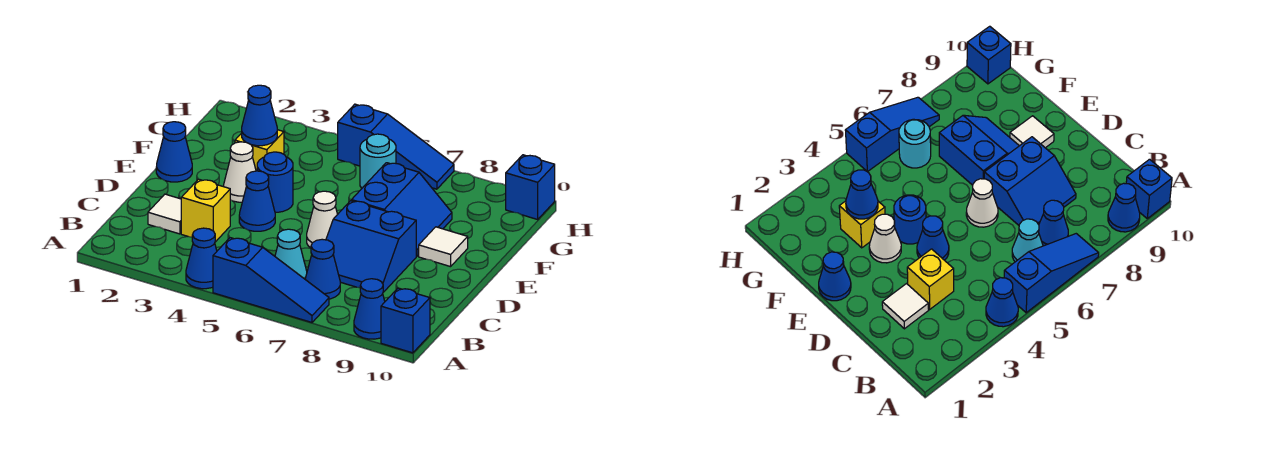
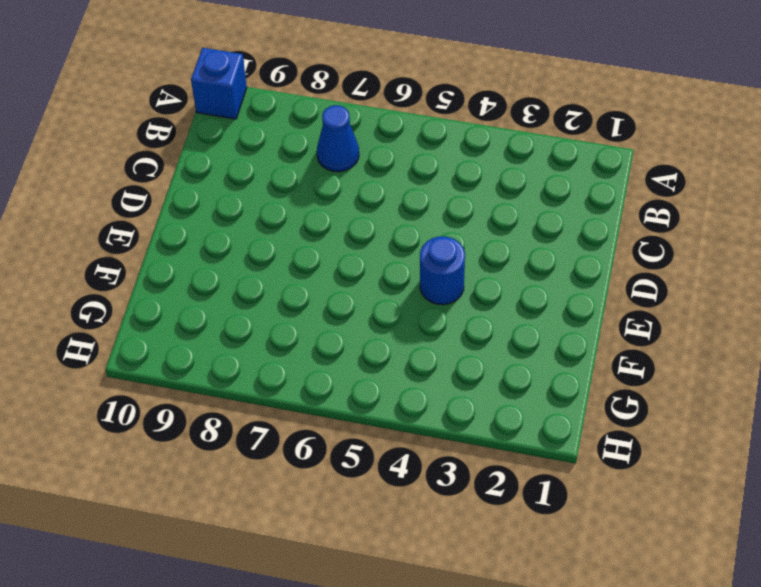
none -> blue 1x1 cone [186,228,217,289]
none -> blue 1x3 slope [213,238,329,322]
none -> blue 1x1 cone [354,279,385,339]

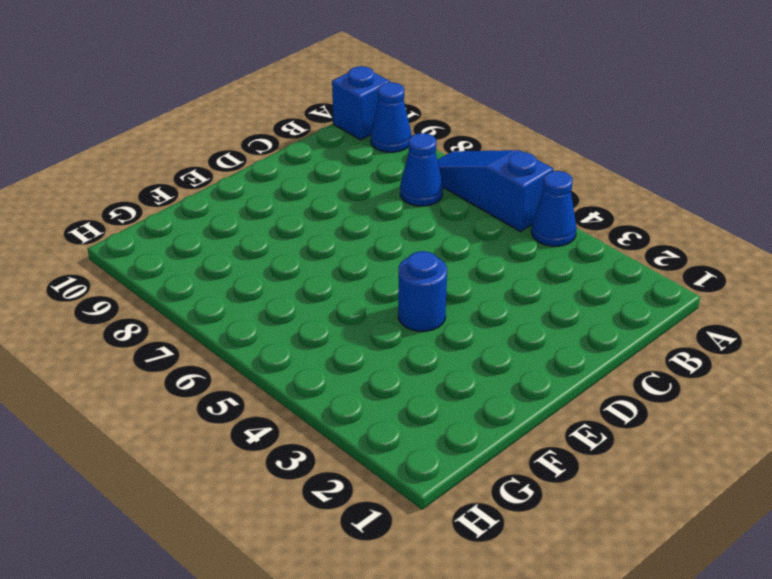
none -> cyan 1x1 cone [275,229,307,279]
none -> white 1x1 tile [148,194,181,234]
none -> yellow 1x1 brick [181,179,230,242]

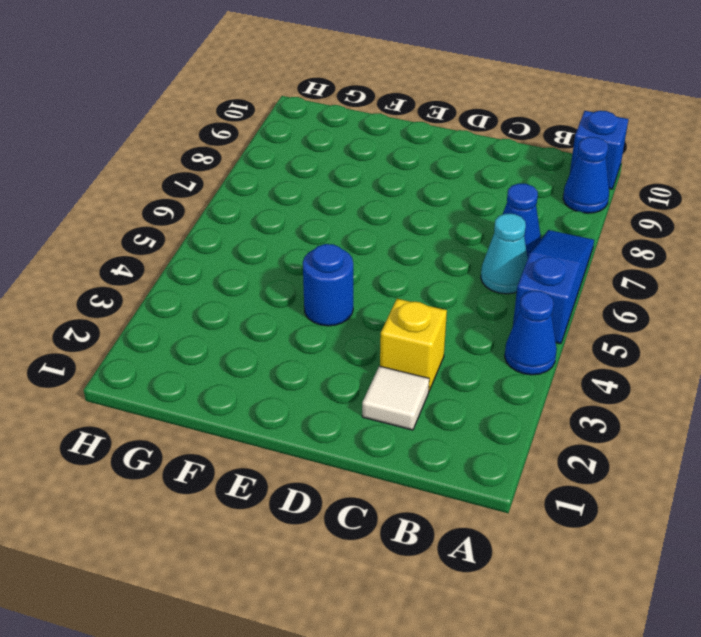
none -> blue 2x2 slope [326,201,416,292]
none -> blue 1x1 cone [239,171,275,231]
none -> white 1x1 cone [307,191,338,248]

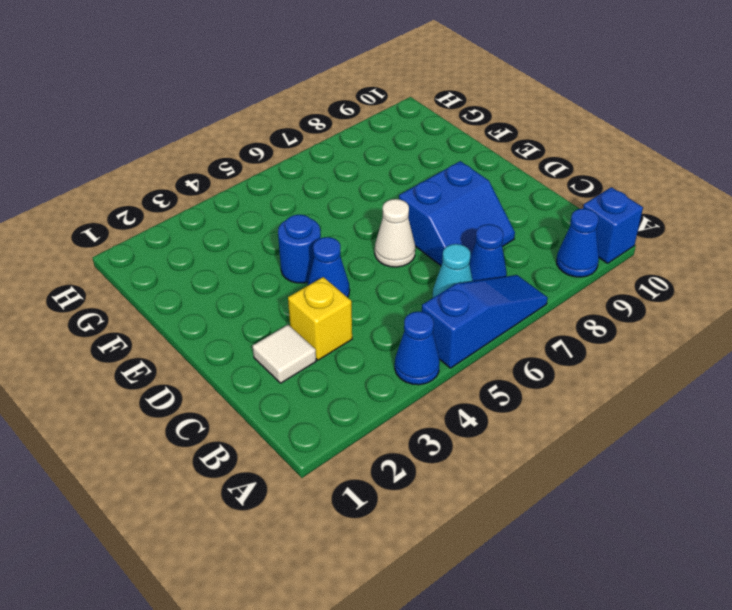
none -> blue 1x1 cone [156,122,192,182]
none -> white 1x1 cone [224,142,256,202]
none -> blue 2x2 slope [352,163,452,256]

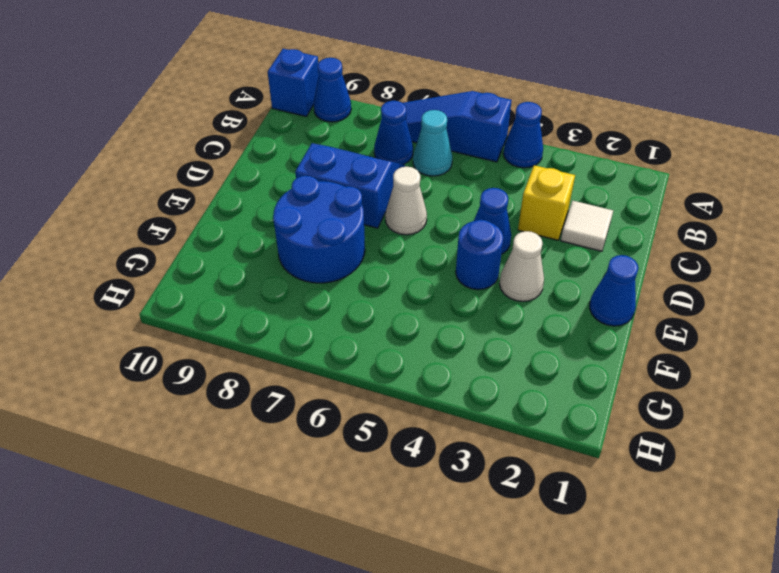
blue 2x2 round brick [273,176,365,283] -> blue 2x2 slope [352,163,452,256]
none -> white 1x1 tile [419,227,468,267]
none -> yellow 1x1 brick [235,130,284,171]
none -> cyan 1x1 round brick [360,134,396,188]

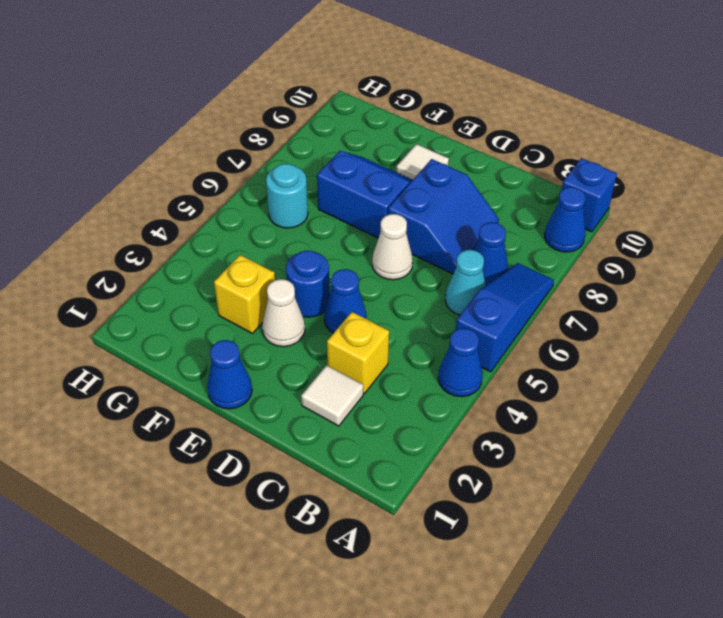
none -> blue 1x3 slope [338,104,454,189]
none -> blue 1x1 brick [506,155,555,219]
none -> blue 1x1 cone [242,85,277,146]

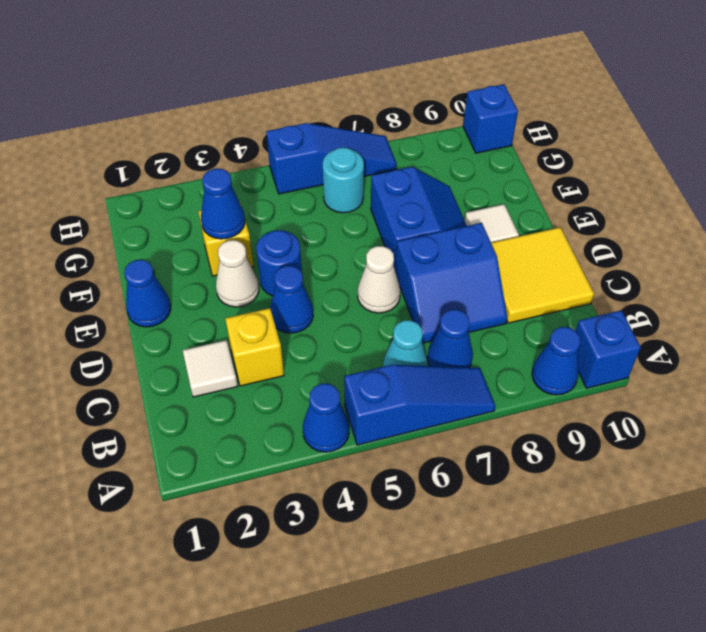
yellow 2x2 tile [491,227,594,323] -> none

